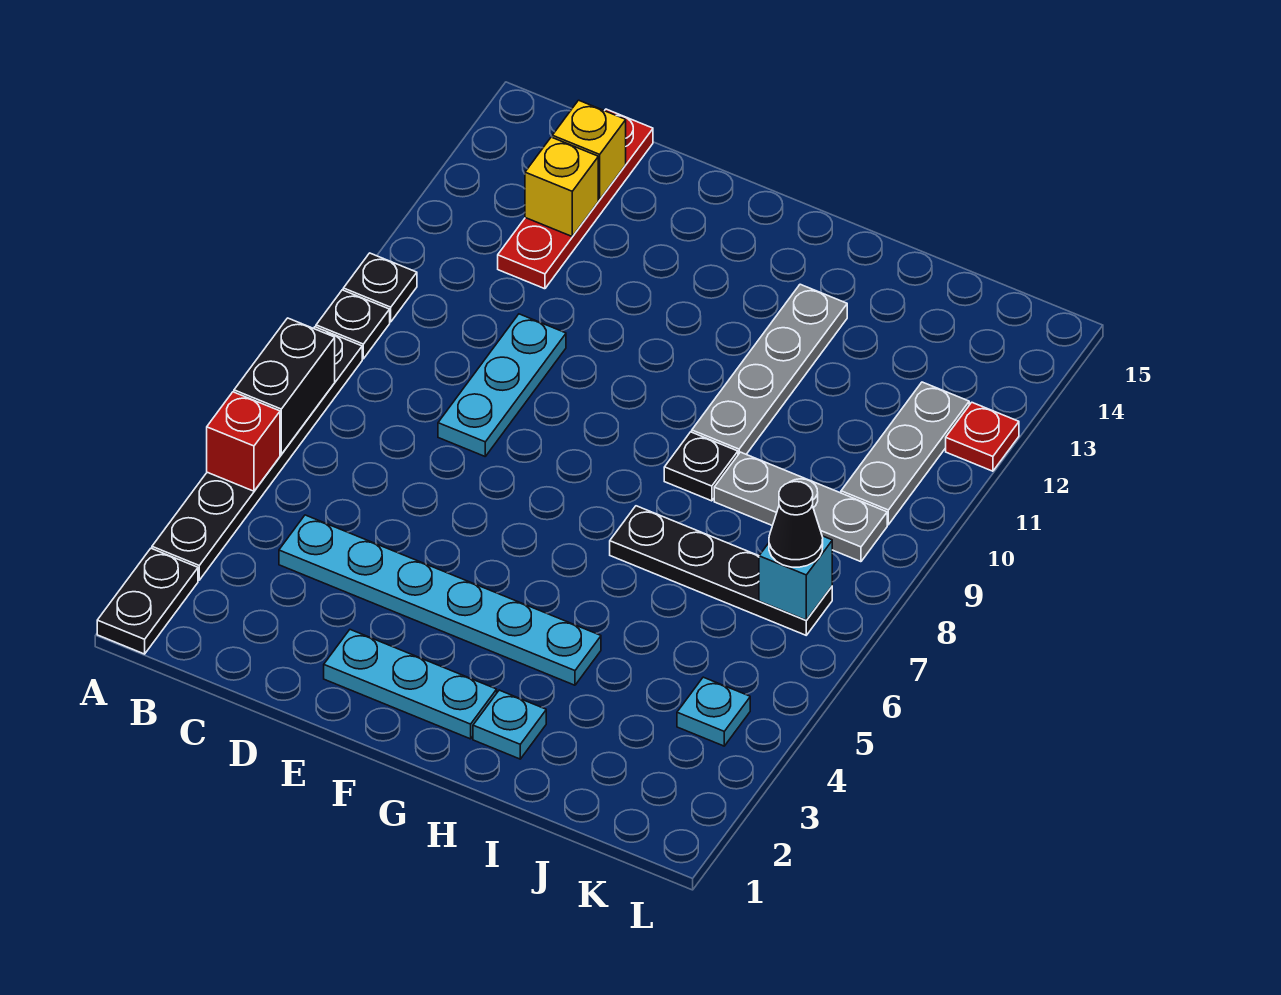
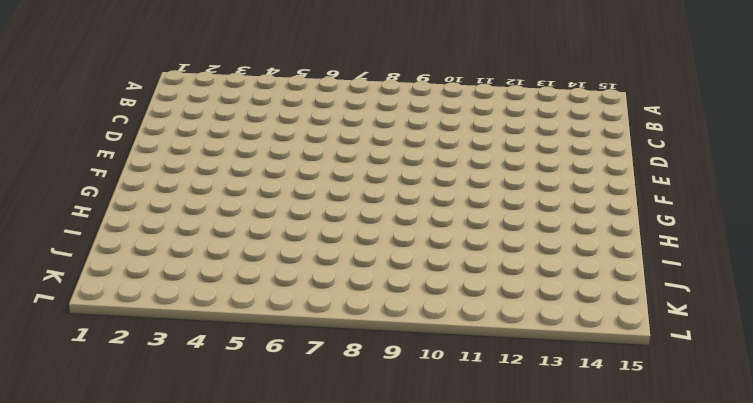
none -> black 1x2 plate [97,548,198,654]
none -> black 1x6 plate [152,327,362,580]
none -> black 1x1 plate [316,290,390,359]

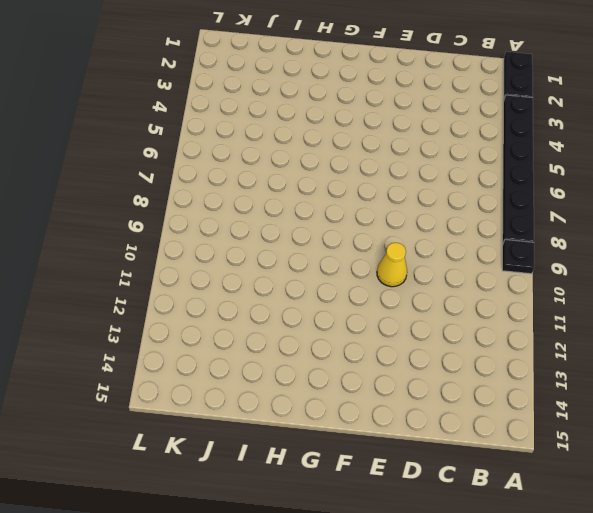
yellow 1x1 cone [377,243,407,287] -> none
none -> black 1x1 plate [343,253,417,322]
none -> cyan 1x6 plate [279,515,601,685]
none -> red 1x4 plate [498,109,653,289]

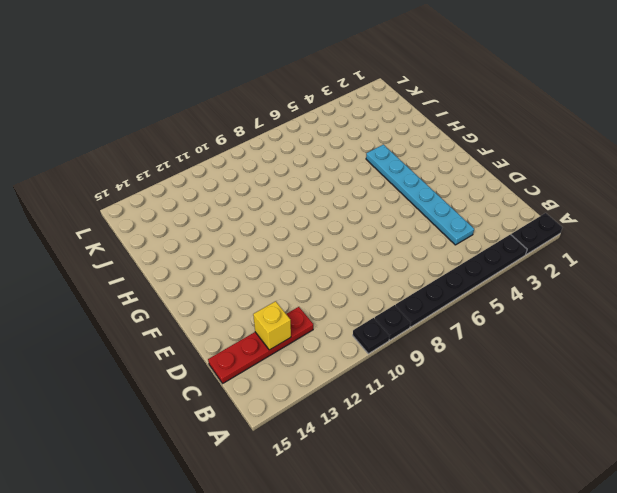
none -> cyan 1x3 plate [438,314,566,456]
none -> cyan 1x3 plate [324,630,497,739]
none -> cyan 1x1 plate [473,690,546,759]

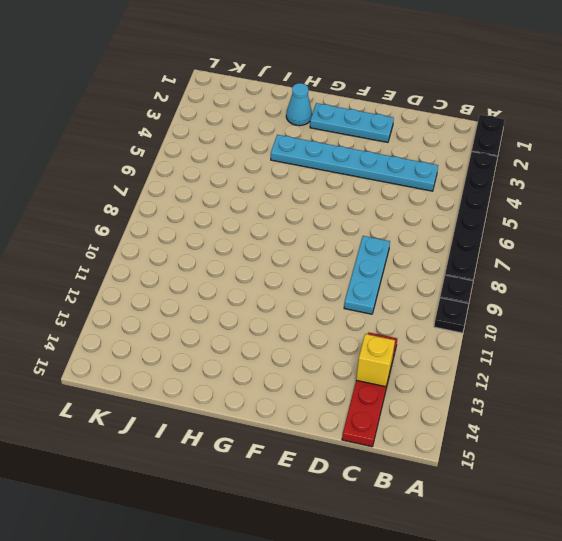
cyan 1x1 cone [286,83,312,126] -> cyan 1x1 plate [473,690,546,759]
none -> black 1x4 plate [610,506,832,635]
none -> black 1x1 plate [664,432,738,501]
none -> grey 1x4 plate [692,284,847,454]

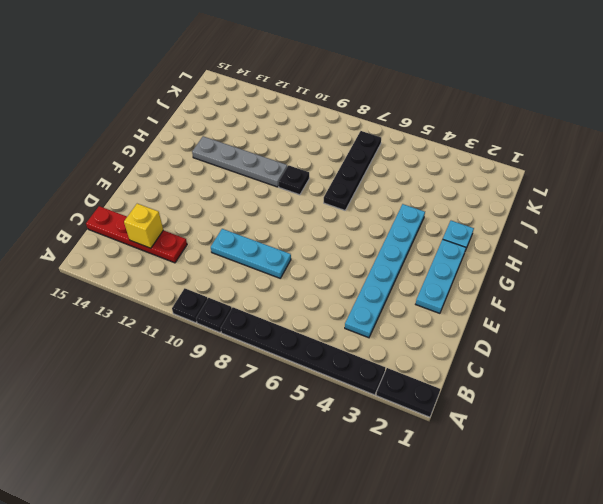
none -> grey 1x3 plate [714,452,887,562]
none -> cyan 1x1 plate [677,677,750,746]
none -> grey 1x3 plate [841,382,969,525]

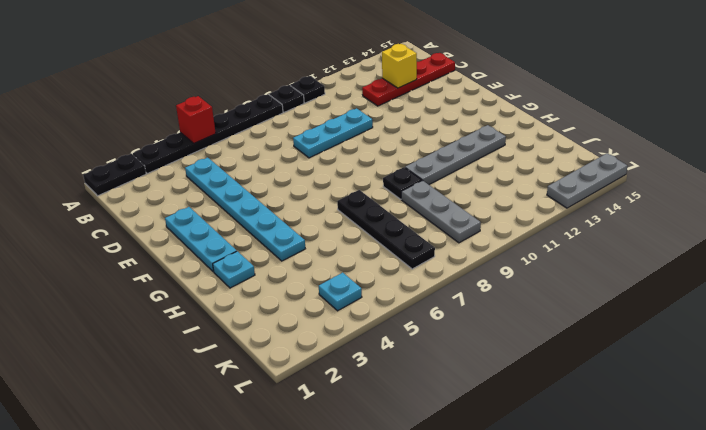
grey 1x3 plate [547,153,627,208] -> grey 1x3 plate moved to [841,382,969,525]
none -> red 1x1 plate [946,402,1019,471]
none -> black 1x2 brick [234,318,335,454]
none -> yellow 1x1 brick [552,100,626,200]

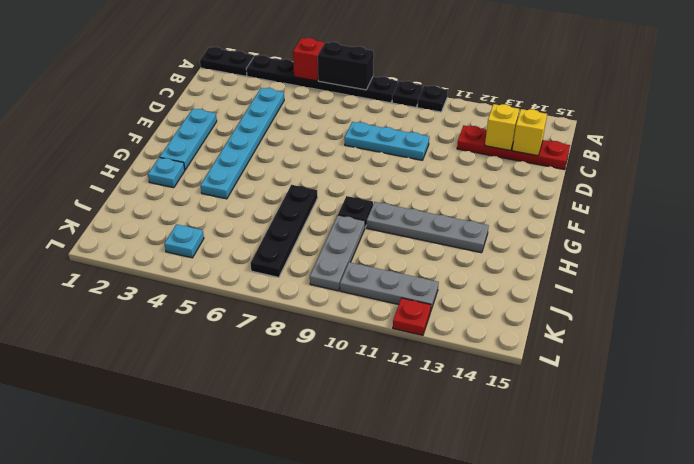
none -> cyan 1x1 brick [759,536,832,620]
none -> black 1x1 cone [769,482,823,567]

